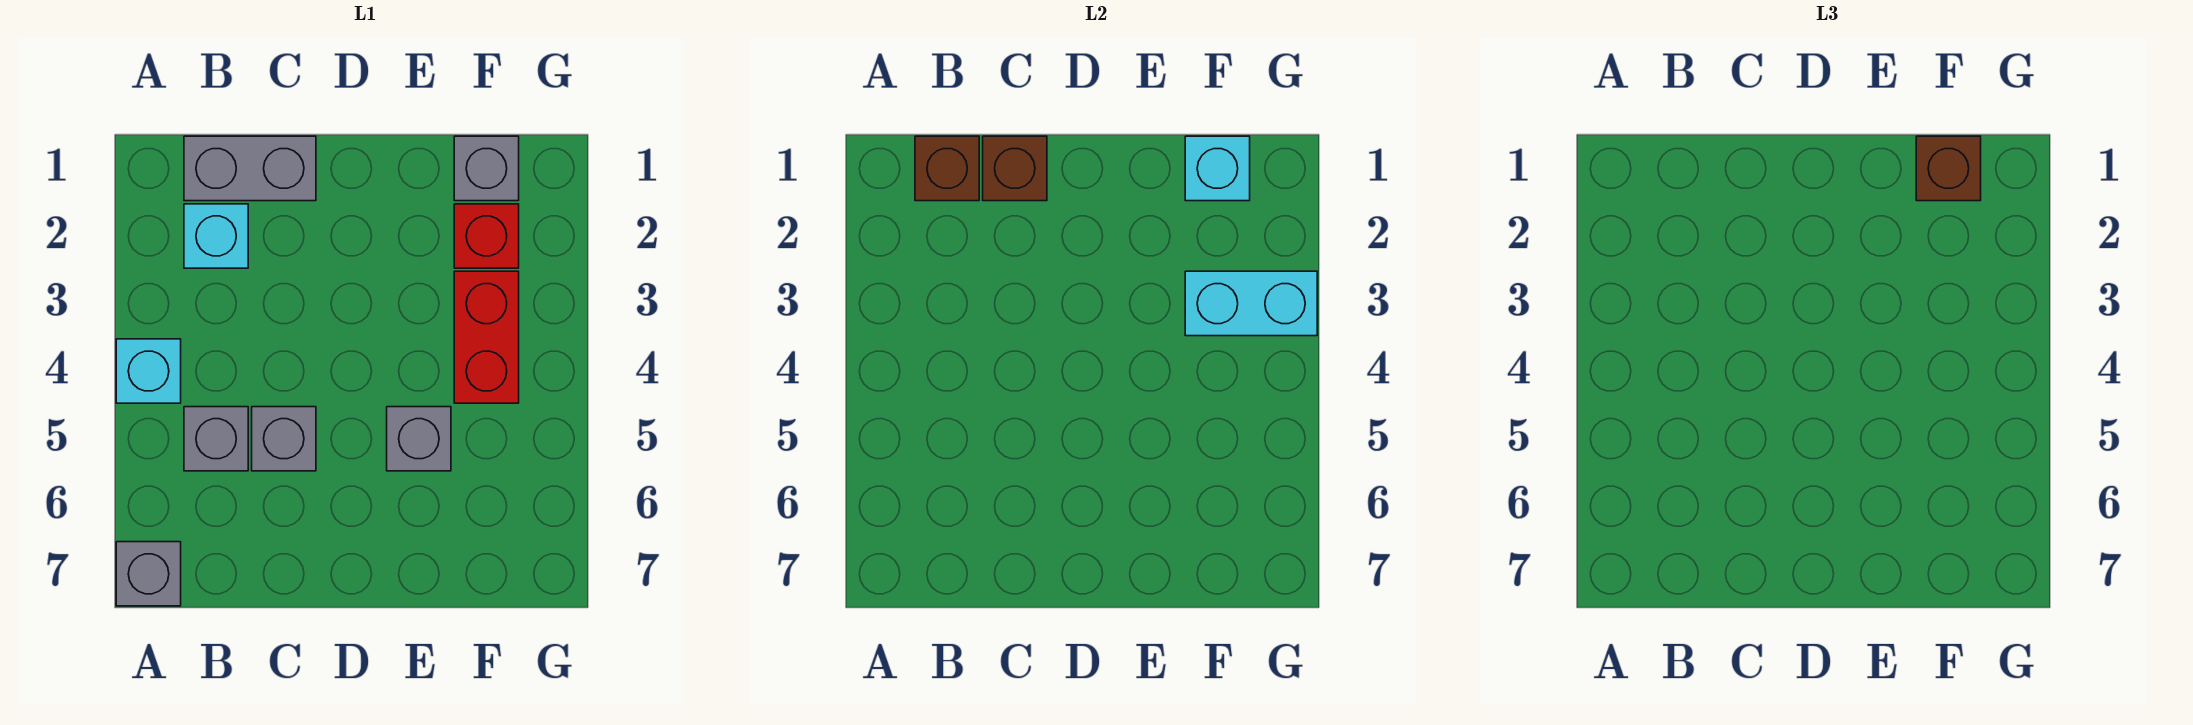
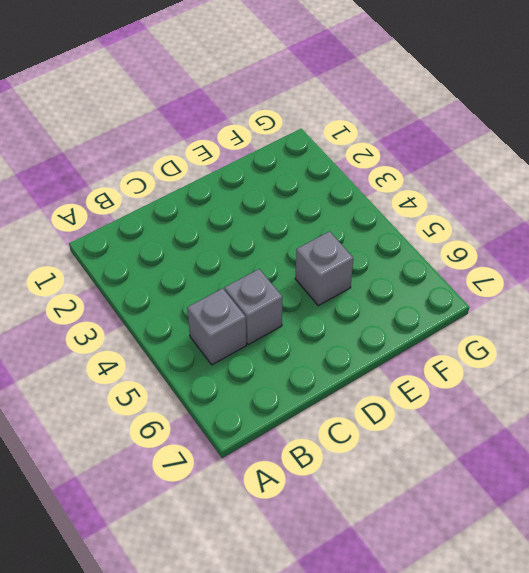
none -> cyan 1x1 brick [116,339,181,403]
none -> grey 1x1 brick [116,542,181,606]
none -> grey 1x2 brick [184,136,316,201]

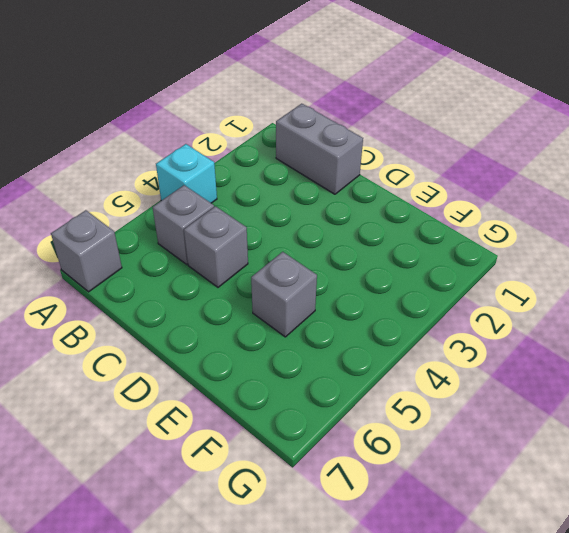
none -> cyan 1x1 brick [184,204,248,268]
none -> grey 1x1 brick [454,136,519,201]
none -> red 1x1 brick [454,204,519,268]

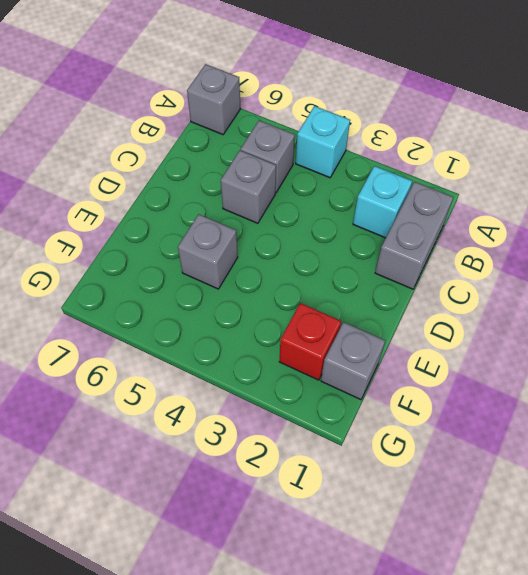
none -> red 1x2 brick [454,271,519,403]
none -> brown 1x1 brick [915,136,979,201]
none -> brown 1x1 brick [983,136,1047,201]

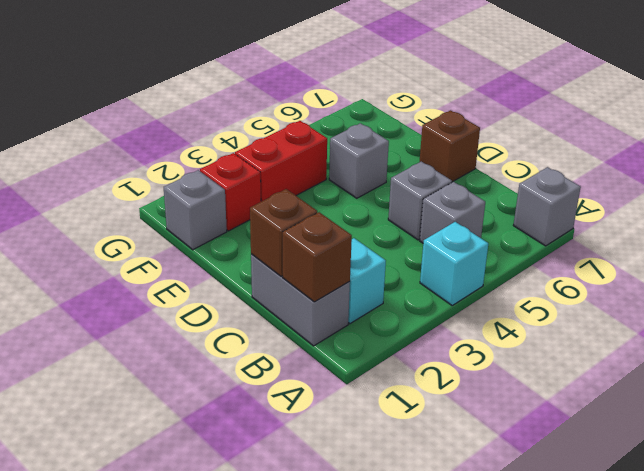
brown 1x1 brick [420,110,480,182] -> brown 1x1 brick moved to [1916,136,1981,201]
none -> cyan 1x1 brick [1185,136,1250,201]
none -> cyan 1x2 brick [1185,271,1317,336]

